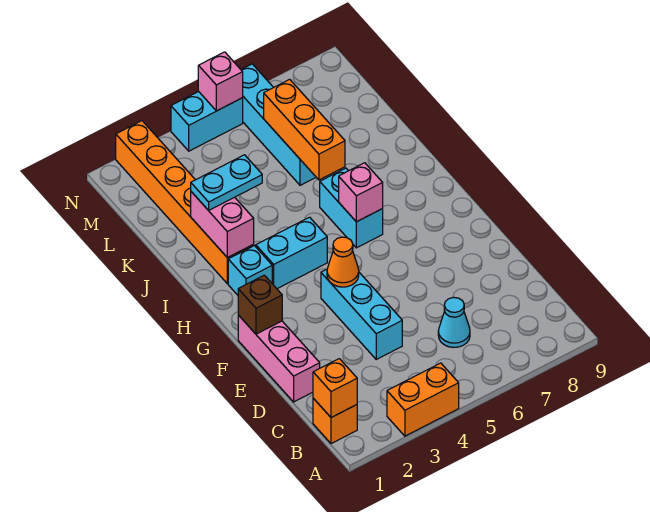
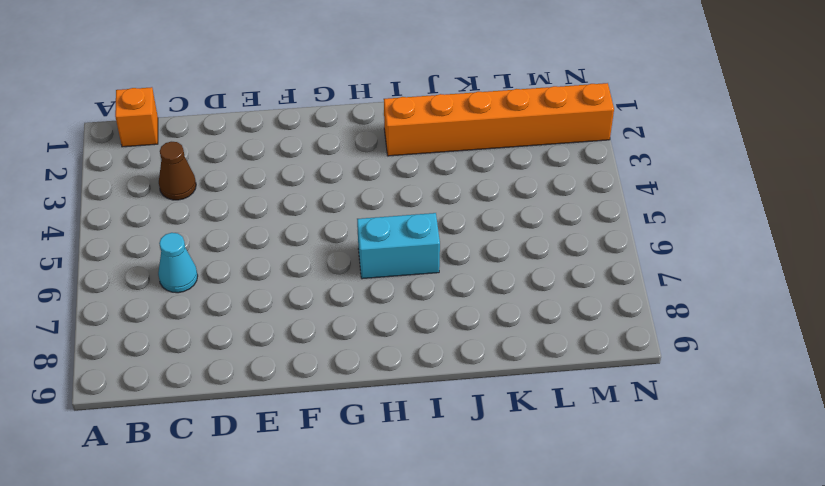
brown 1x1 cone [159,142,196,200] -> none
none -> orange 1x2 brick [387,363,459,436]
none -> pink 1x3 brick [238,315,320,402]
none -> cyan 1x3 brick [321,269,402,359]

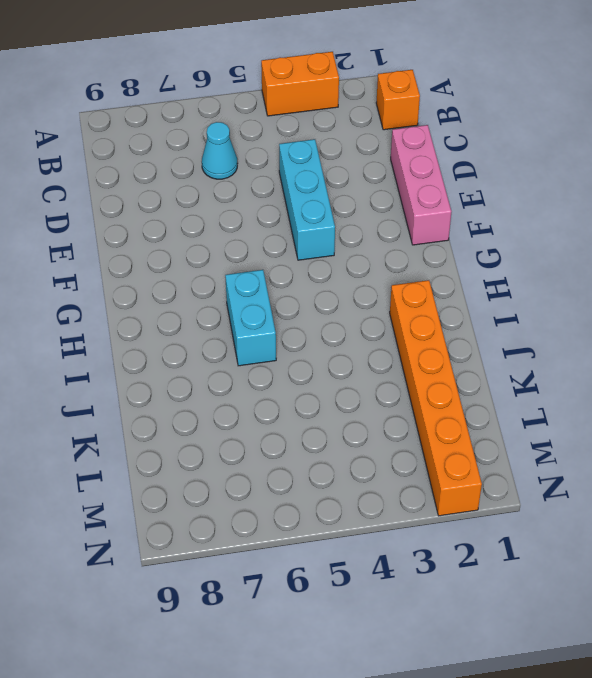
none -> cyan 1x1 brick [228,246,272,295]
none -> cyan 1x2 brick [256,217,327,289]
none -> cyan 1x4 brick [241,64,316,185]

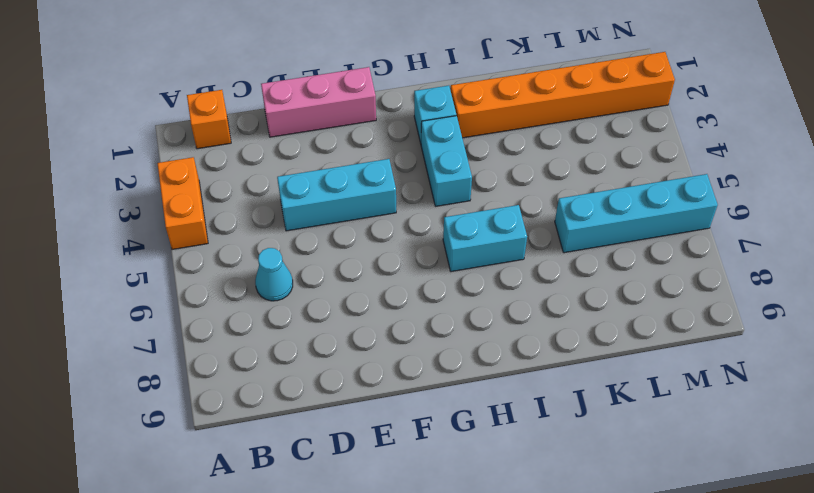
none -> cyan 1x2 brick [171,91,243,151]
none -> orange 1x1 brick [313,359,357,417]
none -> brown 1x1 brick [238,275,282,334]

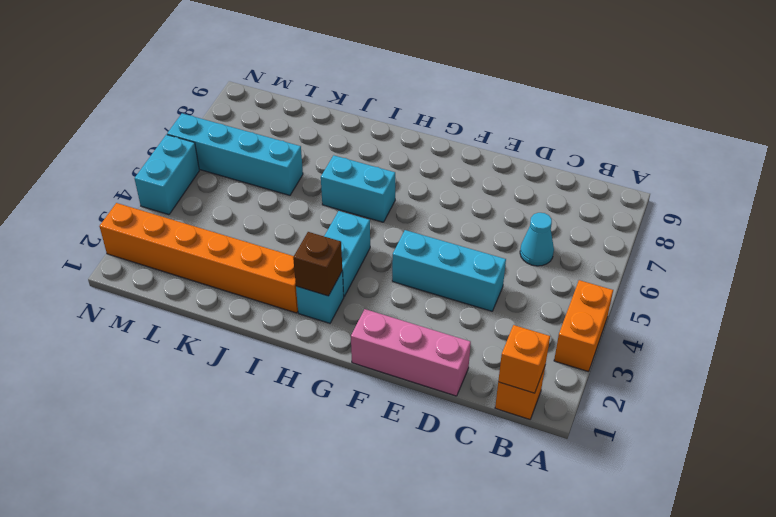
brown 1x1 brick [293,232,342,296] -> brown 1x1 brick moved to [238,275,282,334]
none -> orange 1x1 cone [327,237,359,287]
none -> pink 1x1 brick [339,163,383,222]
none -> pink 1x2 brick [191,192,254,258]

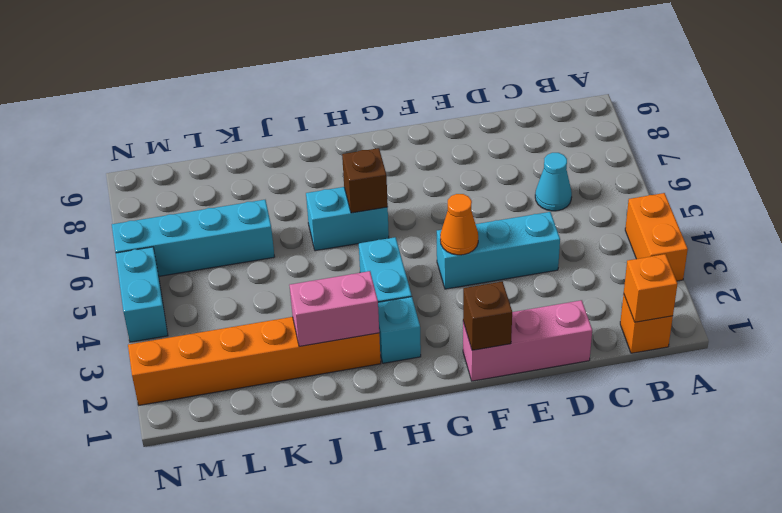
brown 1x1 brick [342,148,388,213] -> pink 1x1 brick [339,163,383,222]
none -> orange 1x3 brick [264,79,345,180]
none -> pink 1x1 brick [198,52,243,111]
none -> cyan 1x2 plate [191,155,262,210]

